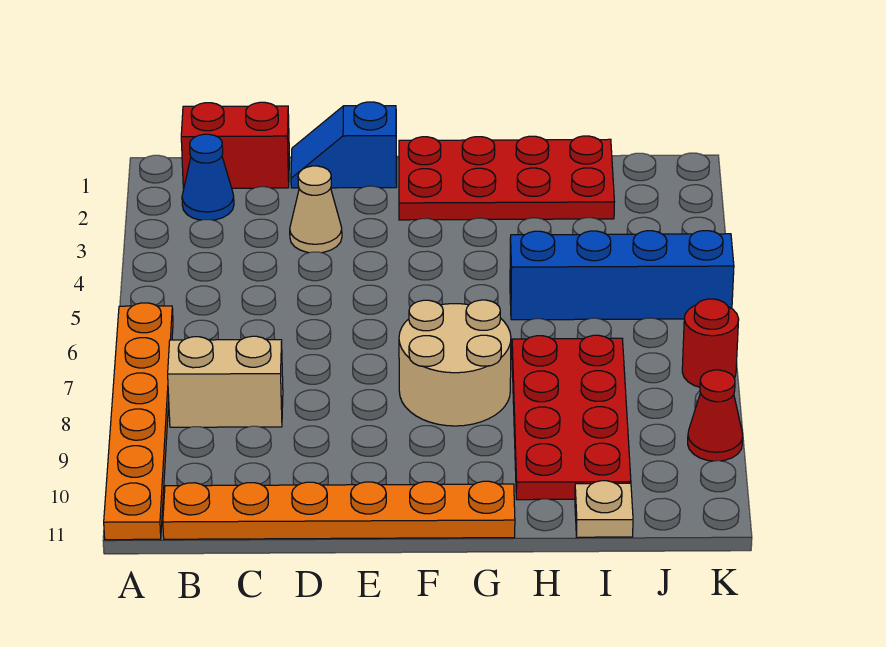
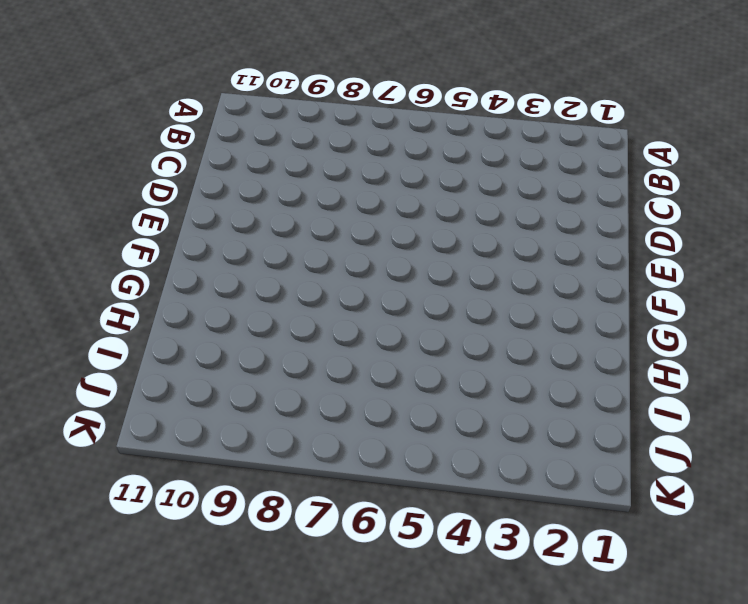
none -> orange 1x6 plate [104,303,173,540]
none -> red 1x2 brick [181,102,290,189]
none -> blue 1x1 cone [182,134,234,220]

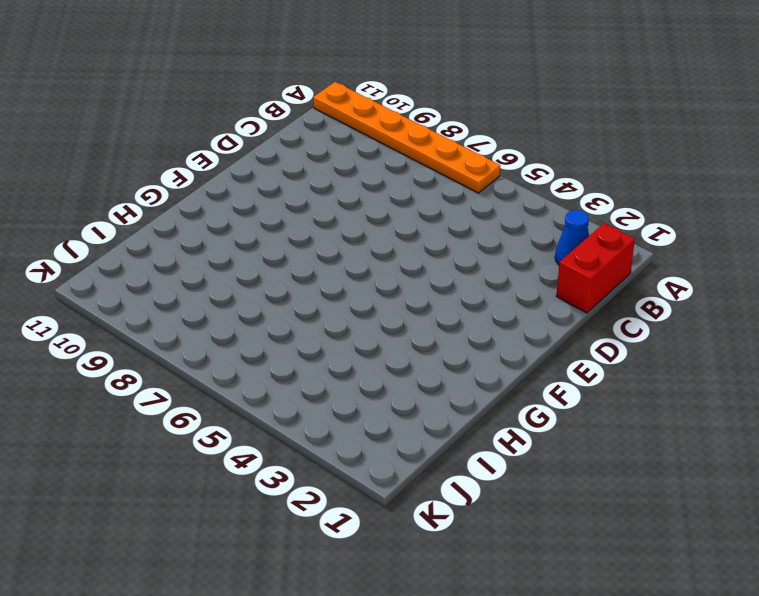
none -> tan 1x2 brick [168,336,283,427]
none -> orange 1x6 plate [163,481,515,539]
none -> blue 1x2 slope [291,102,397,188]

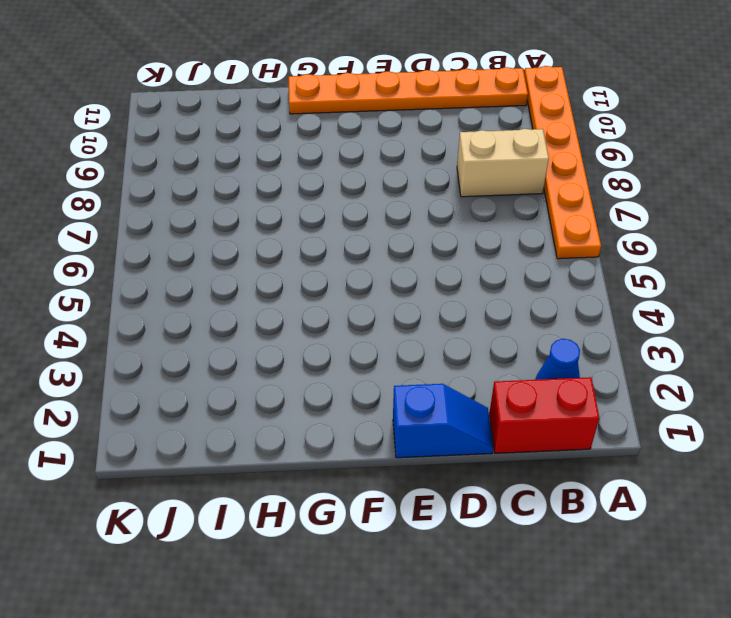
none -> tan 1x1 cone [290,166,342,253]
none -> red 2x4 plate [399,136,614,220]
none -> tan 2x2 round brick [399,300,511,426]

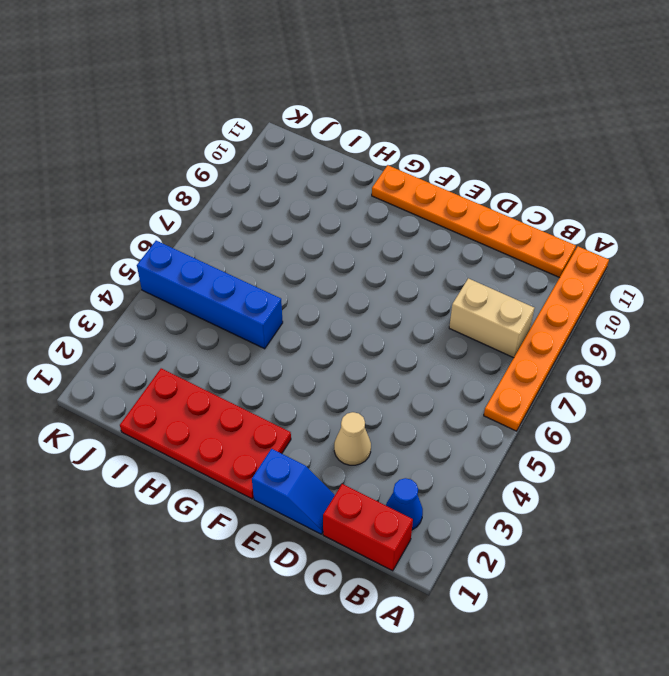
none -> tan 2x2 round brick [399,300,511,426]
none -> red 2x4 plate [512,335,631,500]
none -> tan 1x1 plate [575,481,633,537]

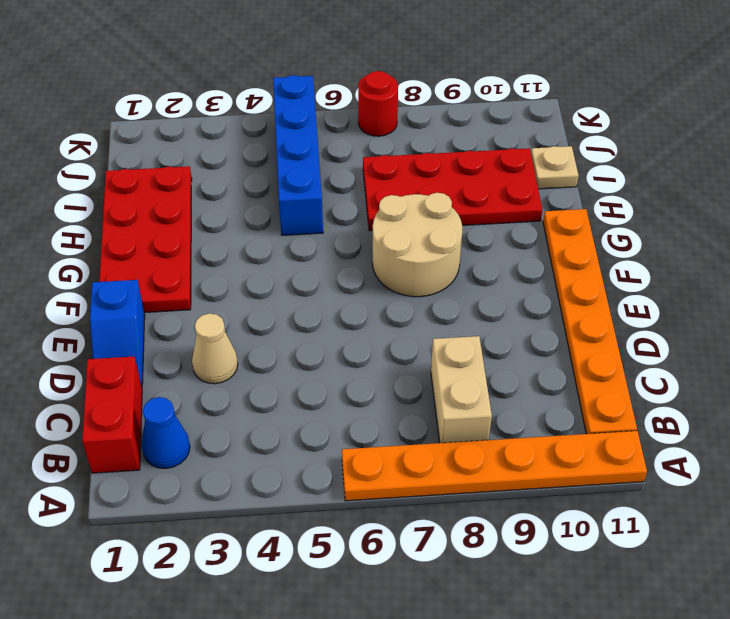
none -> red 1x1 cone [688,370,743,461]

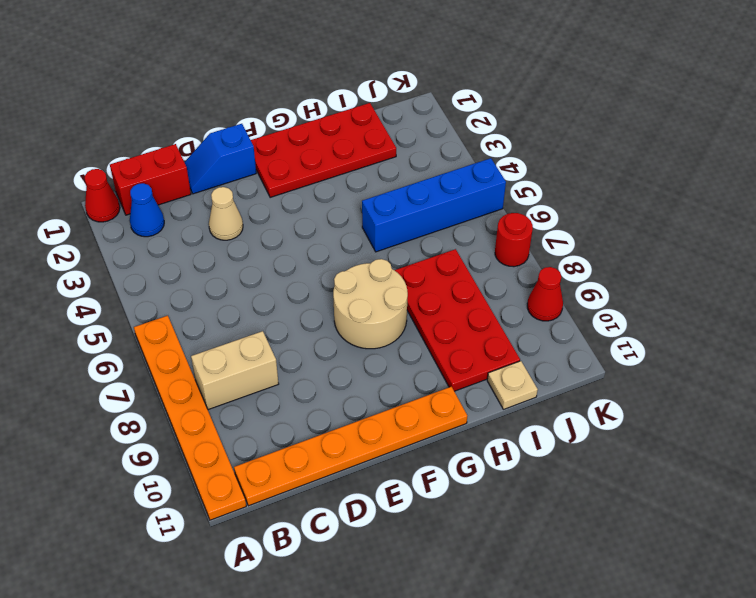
red 1x1 cone [85,169,120,222] -> none

